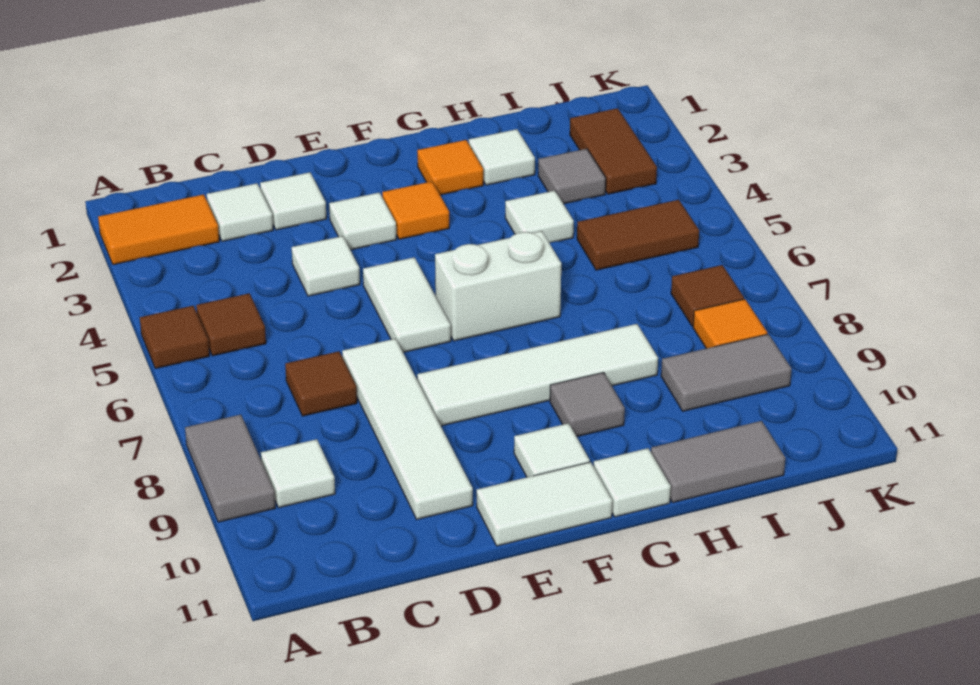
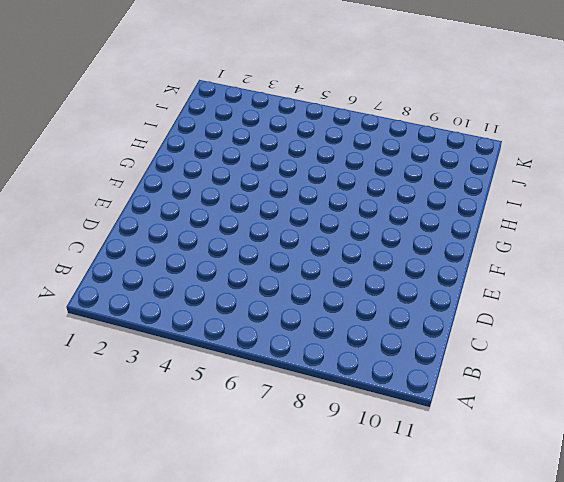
none -> orange 1x2 tile [98,194,219,265]
none -> brown 1x1 tile [140,306,210,368]
none -> grey 1x2 tile [185,415,276,522]

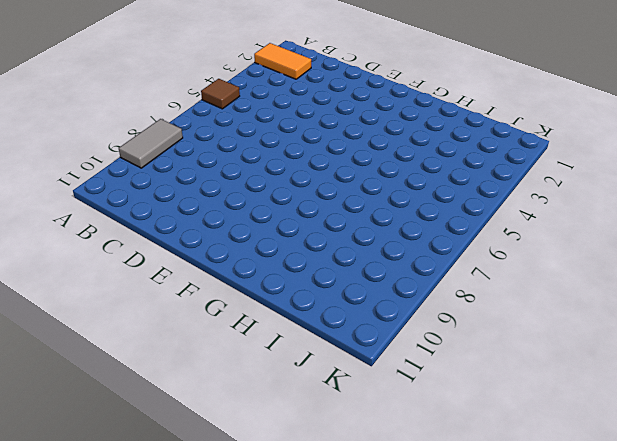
none -> brown 1x1 tile [196,293,266,356]
none -> white 1x1 tile [261,439,335,508]
none -> white 1x1 tile [207,183,273,241]

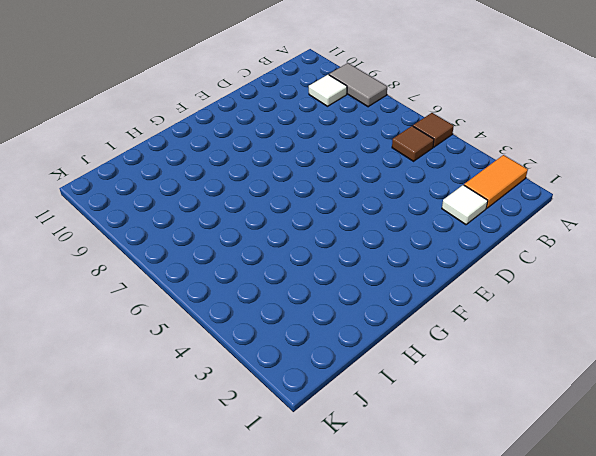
none -> brown 1x1 tile [285,351,357,416]
none -> white 1x1 tile [260,172,327,230]
none -> white 1x1 tile [292,236,360,296]

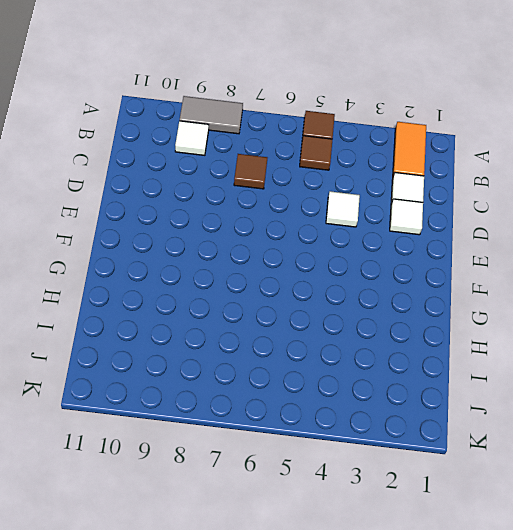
none -> white 1x4 tile [342,339,473,519]
none -> white 1x1 tile [329,192,397,250]
none -> white 1x2 tile [363,257,451,352]

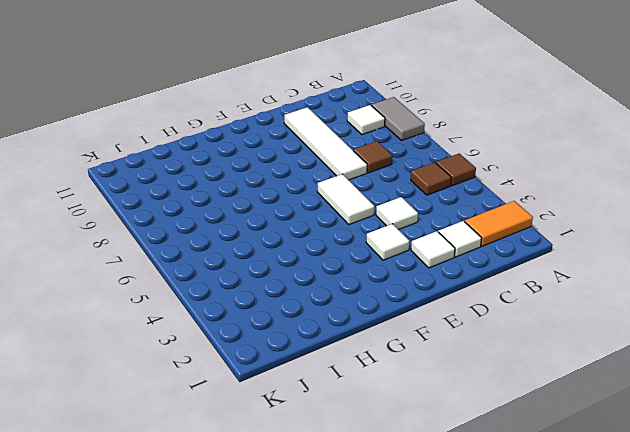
none -> white 1x4 tile [417,324,658,426]
none -> white 1x2 tile [477,462,612,546]
none -> orange 1x1 tile [382,181,449,239]

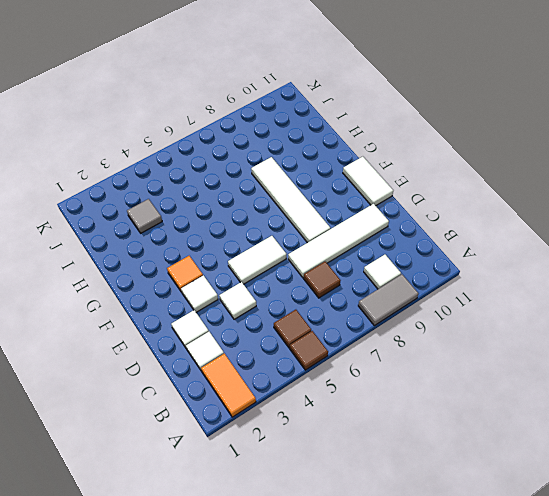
none -> white 1x2 brick [435,231,561,341]
none -> white 1x1 tile [514,423,590,477]
none -> orange 1x1 tile [417,140,483,195]

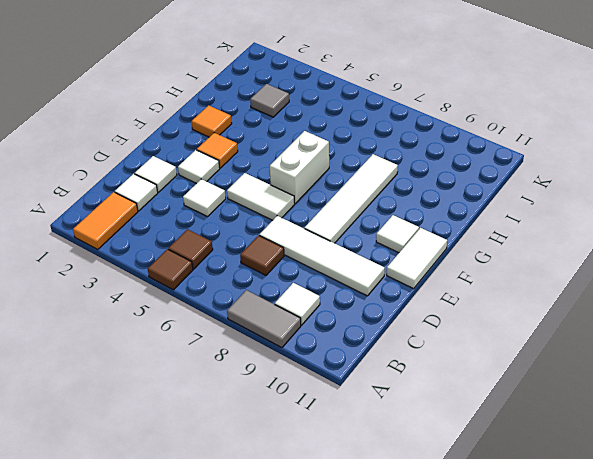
none -> grey 1x1 tile [550,373,625,437]
none -> white 1x1 tile [593,448,671,517]
none -> white 1x1 tile [469,129,535,185]

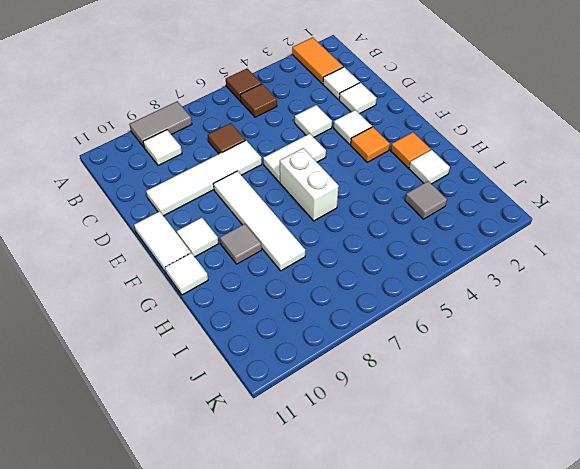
none -> white 1x1 tile [505,191,574,243]
none -> grey 1x2 tile [651,421,785,503]
none -> brown 1x2 tile [577,200,699,270]

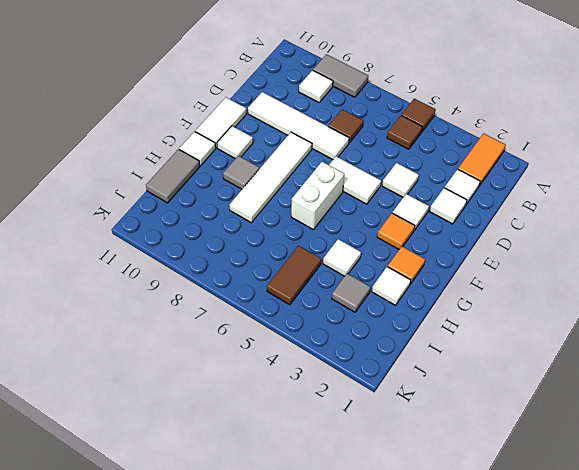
none -> grey 1x2 tile [661,334,792,411]
none -> brown 1x2 tile [570,108,657,194]
none -> brown 1x1 tile [671,265,744,326]

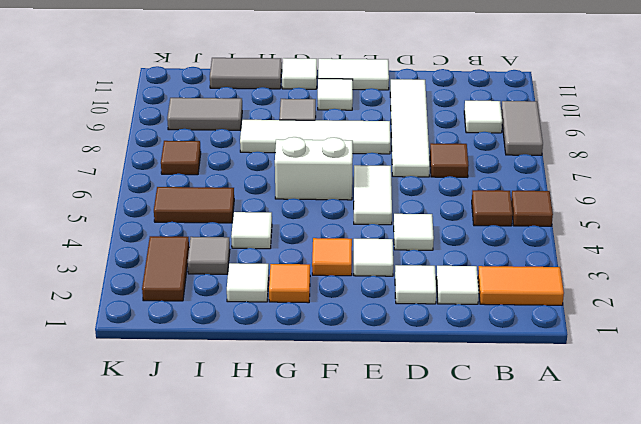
none -> orange 1x1 tile [693,299,767,348]

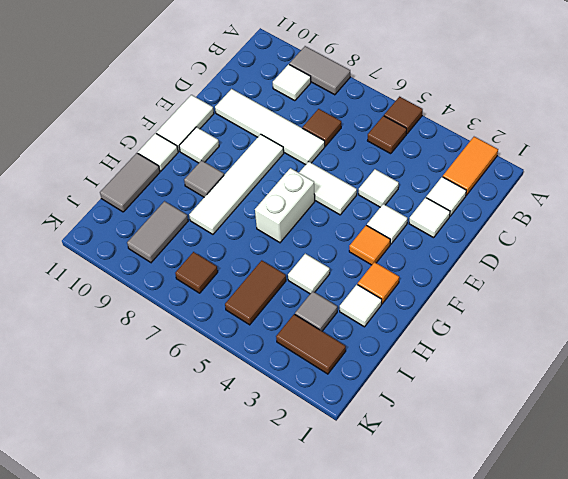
none -> orange 1x1 tile [693,299,767,348]

